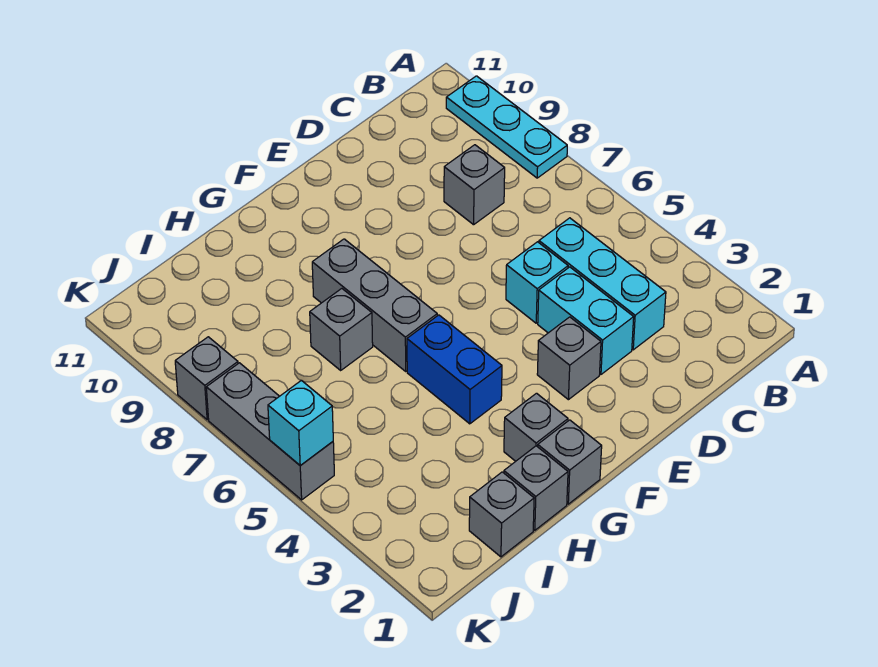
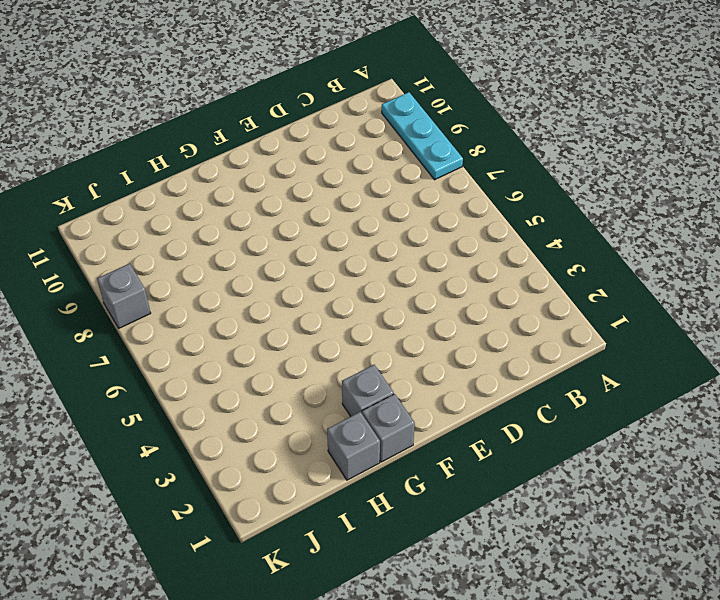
none -> cyan 1x3 brick [539,218,666,350]
none -> grey 1x1 brick [444,145,505,225]
none -> cyan 1x2 brick [538,267,634,374]

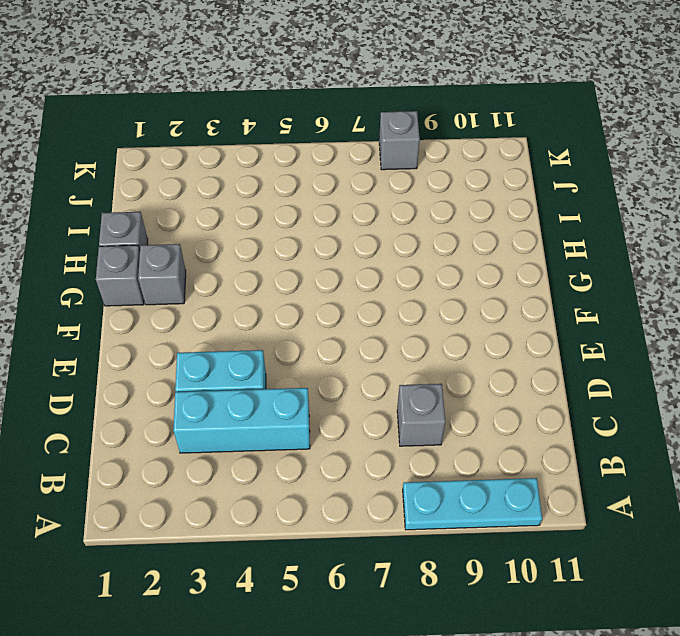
none -> cyan 1x1 brick [506,242,568,323]
none -> grey 1x1 brick [537,317,601,400]
none -> blue 1x2 brick [407,315,502,424]

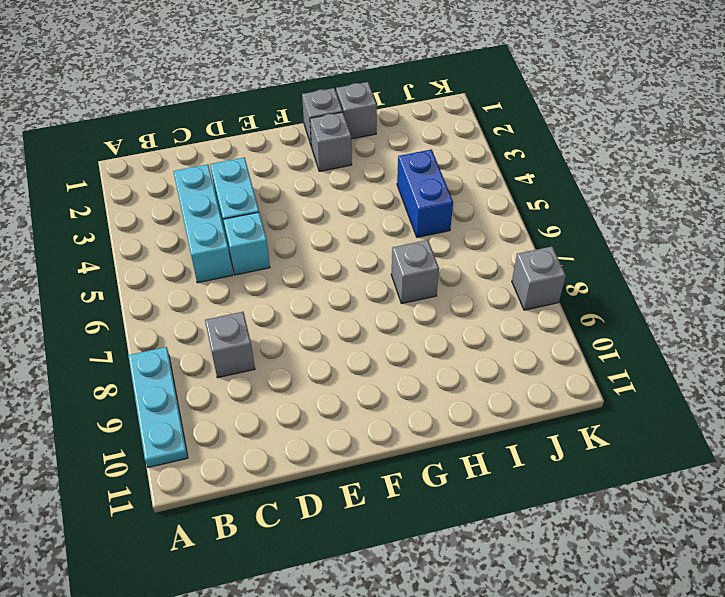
blue 1x2 brick [397,149,453,237] -> blue 1x2 brick moved to [407,315,502,424]
none -> grey 1x1 brick [537,317,601,400]
none -> grey 1x3 brick [312,239,437,371]
none -> grey 1x1 brick [469,472,534,557]

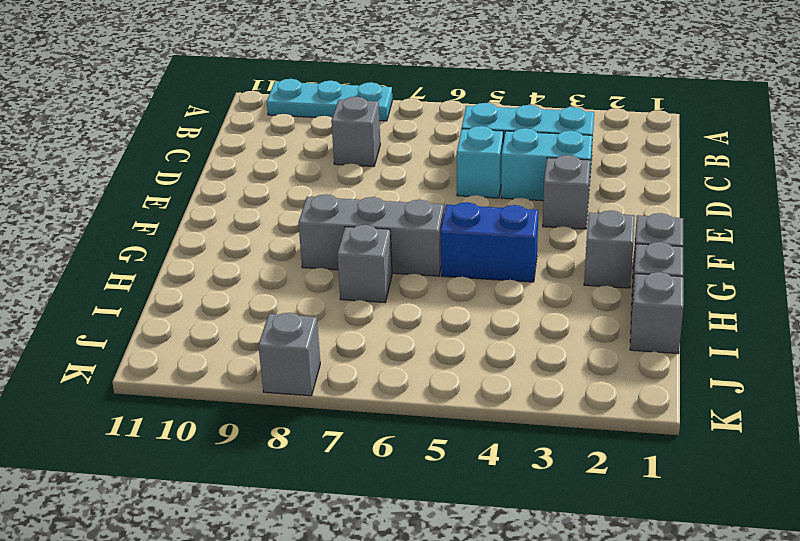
none -> grey 1x3 brick [206,363,334,500]
none -> cyan 1x1 brick [268,380,333,466]

